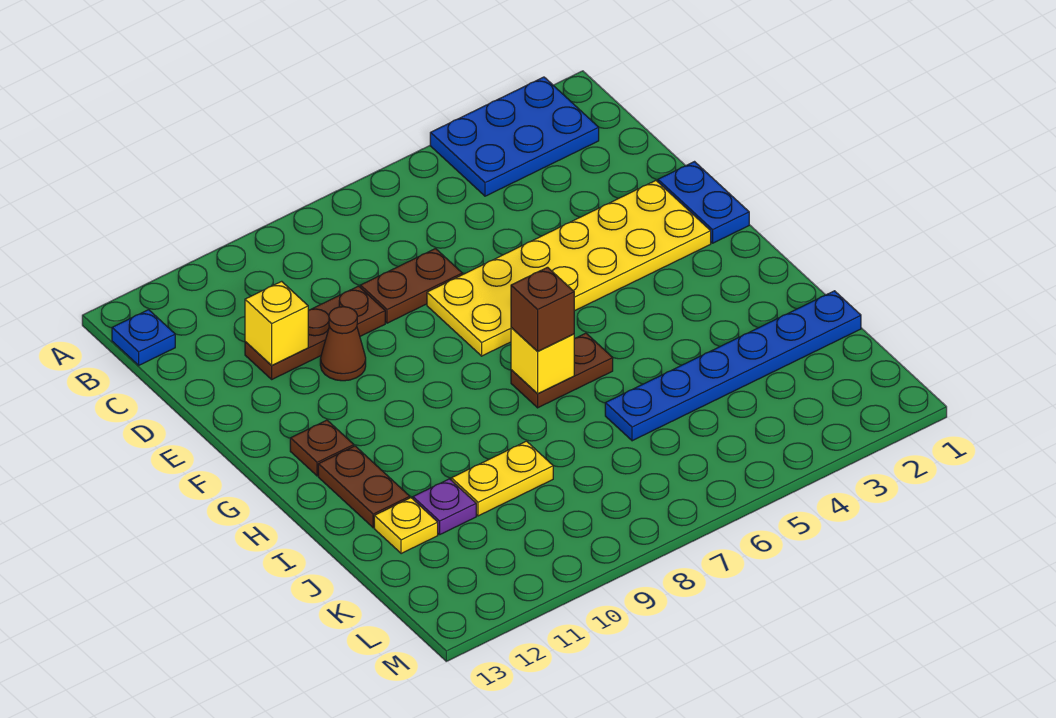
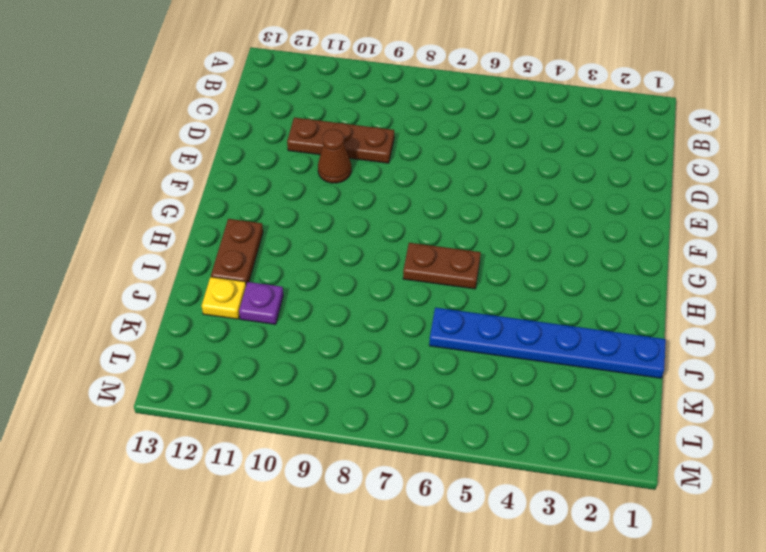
none -> blue 2x3 plate [430,77,599,196]
none -> blue 1x1 plate [112,310,175,365]
none -> brown 1x2 plate [360,249,462,323]

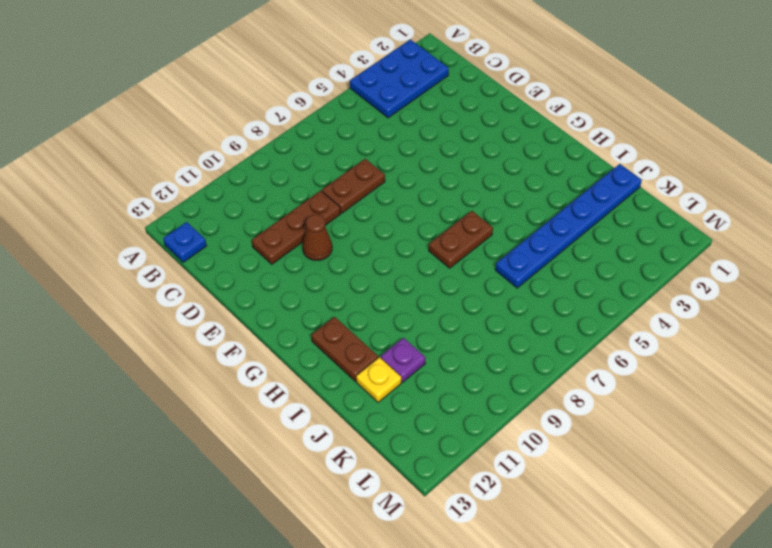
none -> blue 1x2 plate [658,162,749,243]
none -> yellow 2x6 plate [427,181,711,356]
none -> brown 1x1 plate [290,420,354,476]

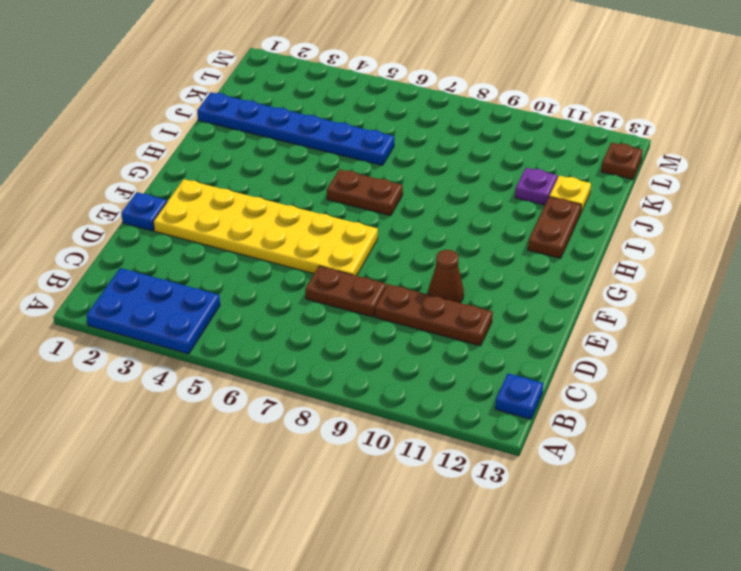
blue 1x1 plate [121,192,167,231] -> blue 1x2 plate [658,162,749,243]
brown 1x1 plate [601,143,643,179] -> brown 1x1 plate moved to [290,420,354,476]
none -> yellow 1x2 plate [451,441,553,516]
none -> yellow 1x1 brick [245,281,308,366]
none -> yellow 1x1 brick [511,327,574,394]

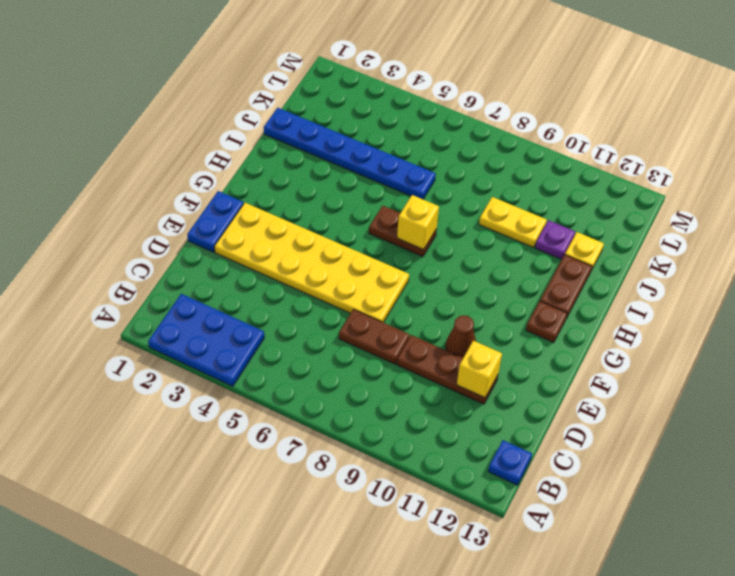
none -> brown 1x1 brick [511,267,574,351]

